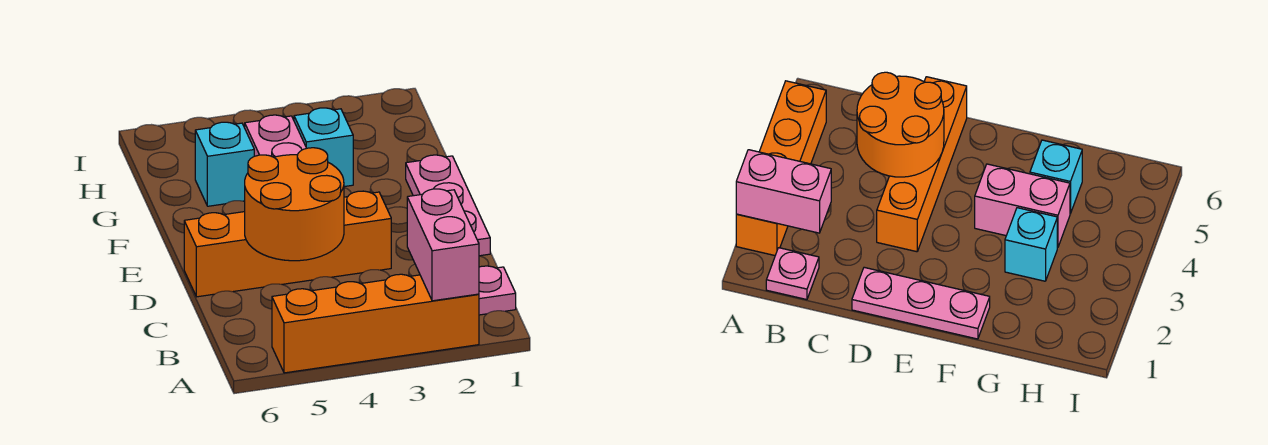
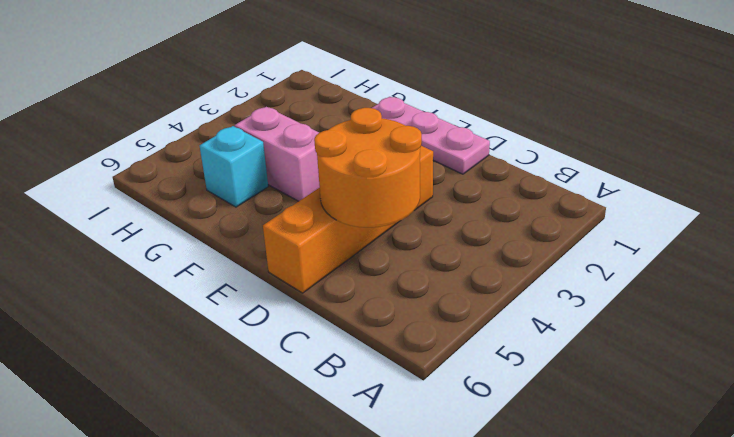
none -> orange 1x4 brick [272,274,479,373]
none -> pink 1x1 plate [479,266,516,315]

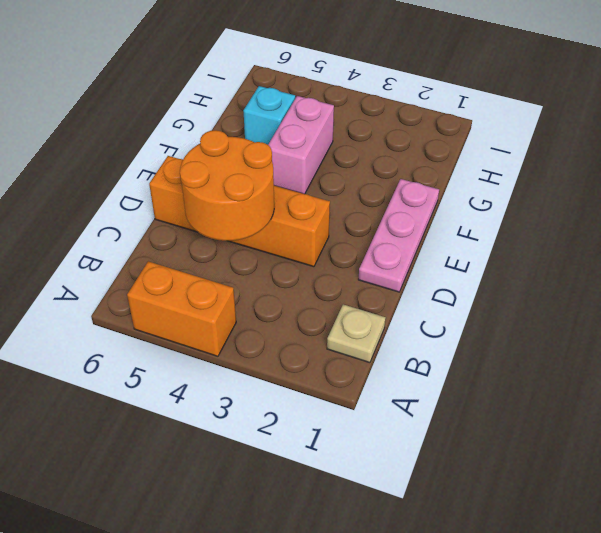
orange 1x2 brick [127,261,236,356] -> orange 1x4 brick [272,274,479,373]
tan 1x1 plate [327,304,386,363] -> pink 1x1 plate [479,266,516,315]
none -> cyan 1x1 brick [294,108,353,187]
none -> pink 1x2 brick [407,189,479,301]

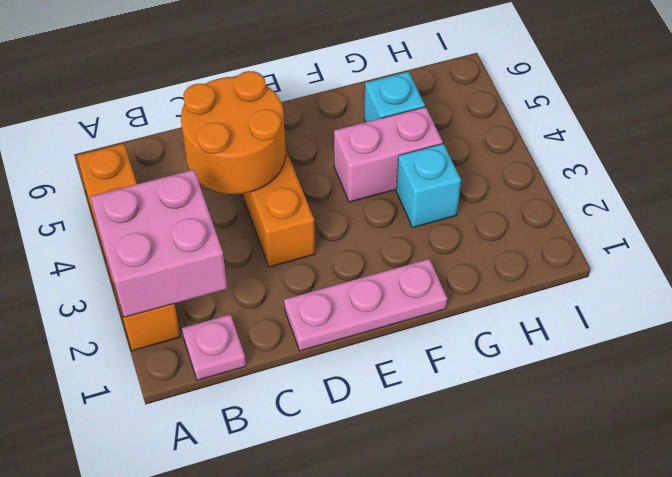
pink 2x2 brick [91,170,227,317] -> pink 1x2 brick [407,189,479,301]

